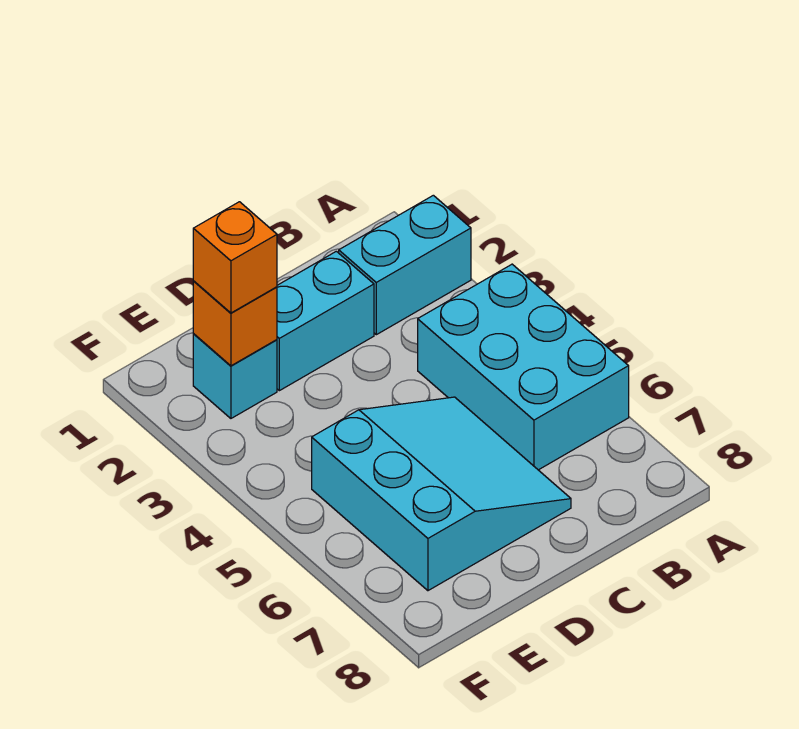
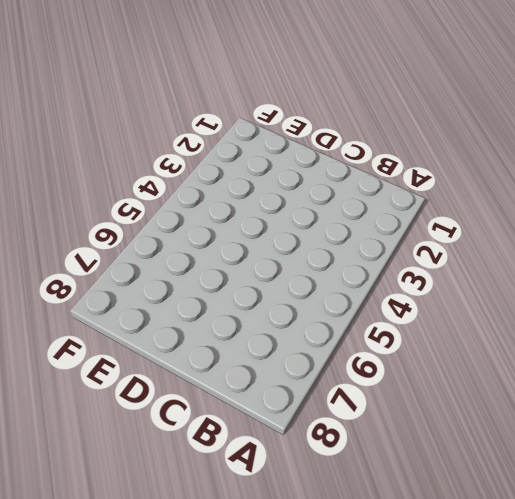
none -> cyan 1x2 brick [339,195,471,335]
none -> cyan 2x3 brick [418,264,629,470]

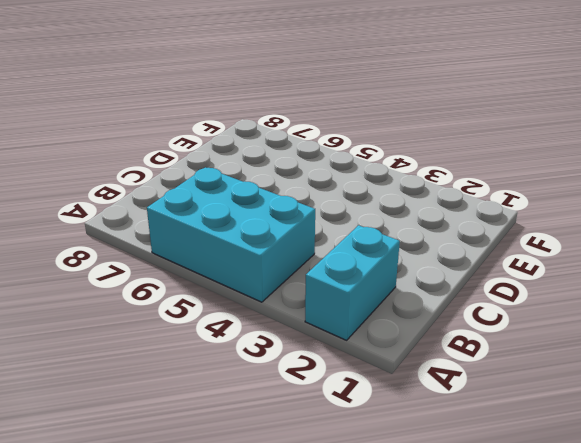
none -> cyan 1x2 brick [277,251,374,391]
none -> cyan 3x3 slope [312,397,571,591]

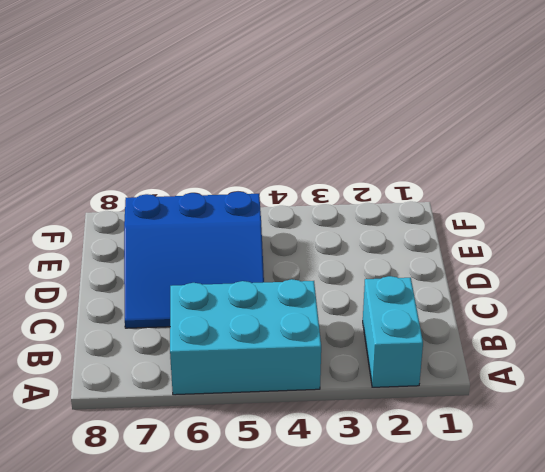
blue 3x3 slope [124,192,264,328] -> cyan 3x3 slope [312,397,571,591]
none -> cyan 1x2 brick [277,251,374,391]
none -> cyan 1x1 brick [193,334,277,418]

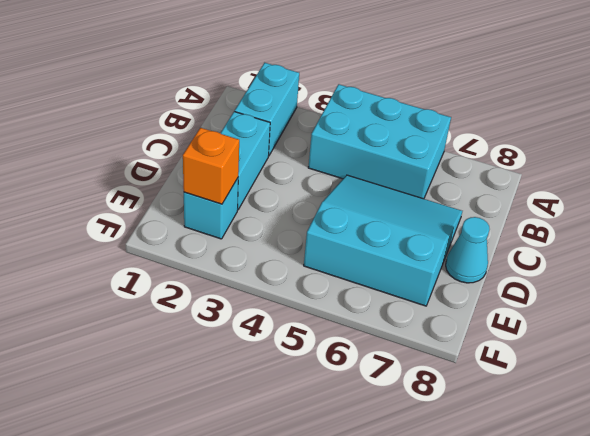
cyan 1x1 cone [446,217,490,283] -> none
none -> orange 1x1 brick [193,202,277,313]

